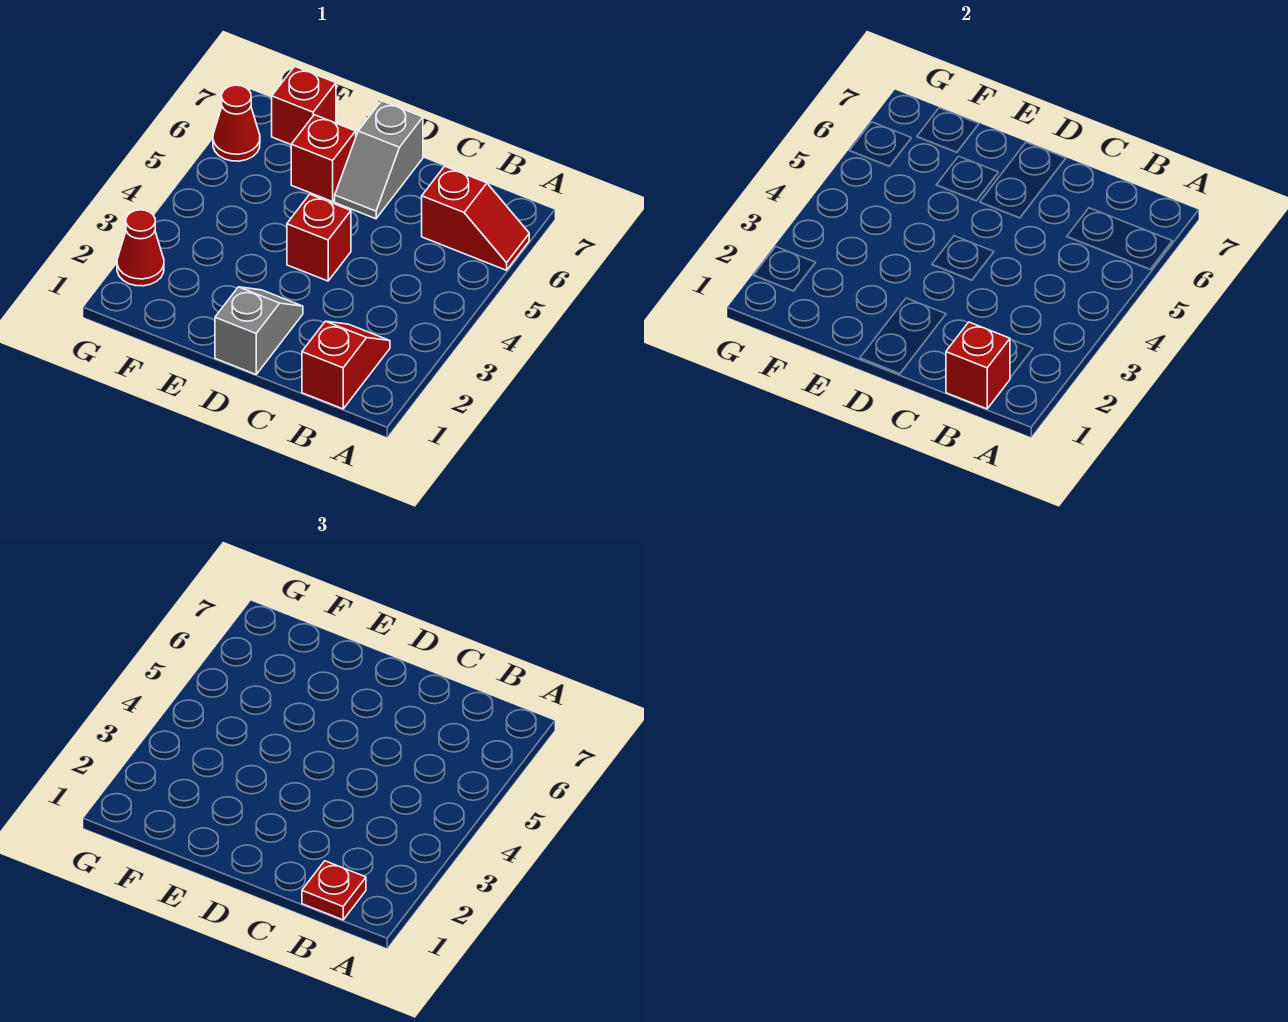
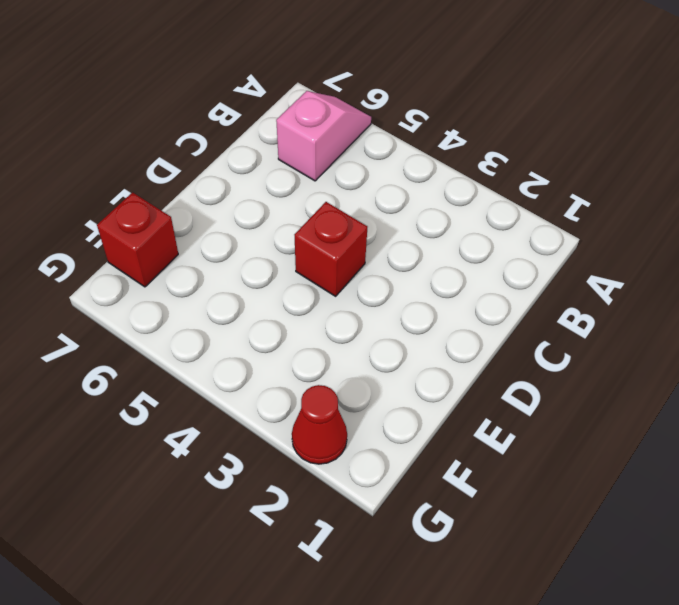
pink 1x2 slope [276,91,371,181] -> red 1x2 slope [422,166,529,270]
none -> red 1x2 slope [302,321,390,409]
none -> grey 1x2 slope [215,287,303,374]

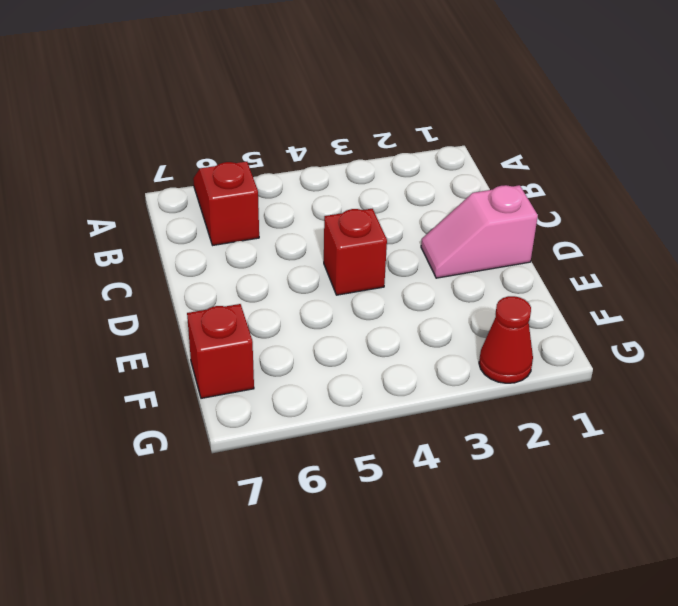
pink 1x2 slope [421,185,538,278] -> grey 1x2 slope [215,287,303,374]
none -> red 1x2 slope [302,321,390,409]
none -> grey 1x2 slope [335,101,423,219]

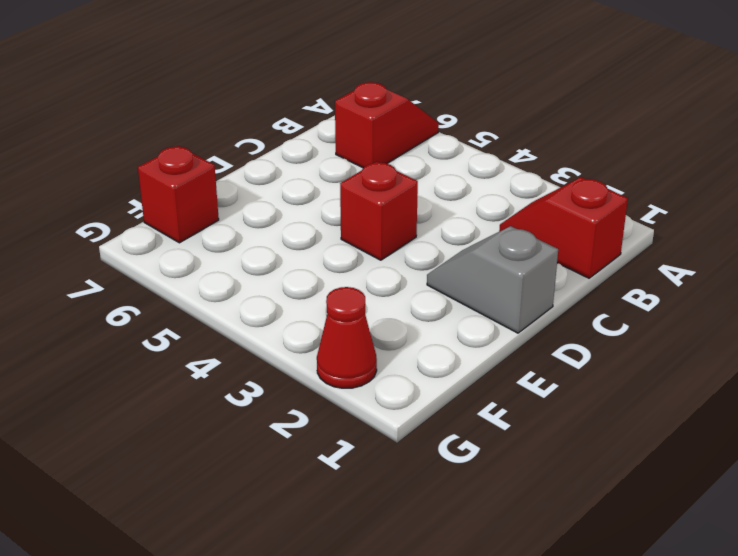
none -> grey 1x2 slope [335,101,423,219]
none -> red 1x1 brick [291,115,356,202]

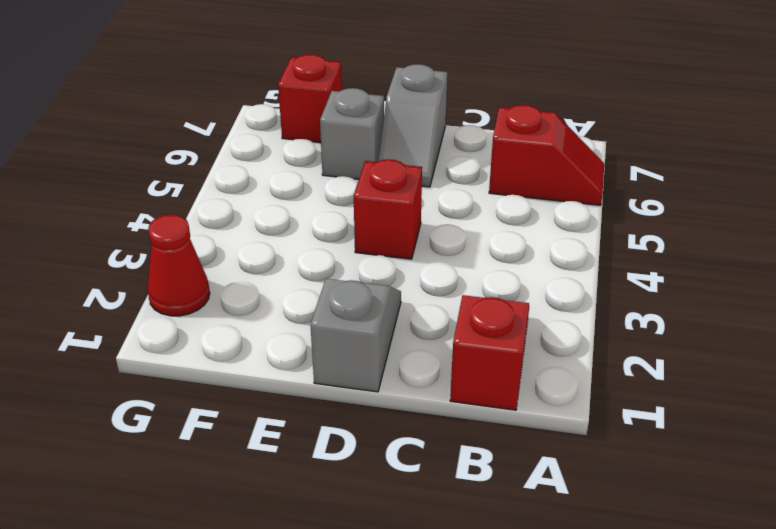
grey 1x1 brick [320,88,384,179] -> red 1x1 brick [291,115,356,202]
none -> red 1x1 cone [213,85,260,161]
none -> red 1x1 brick [946,322,1010,409]

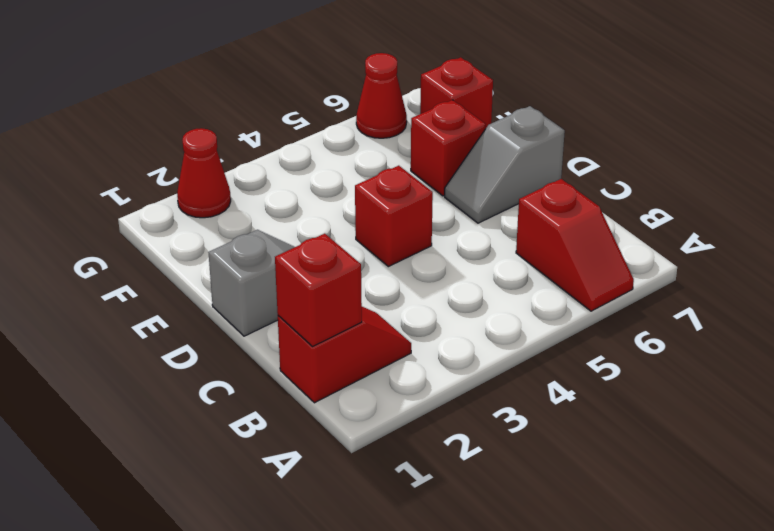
none -> red 1x1 plate [302,861,366,920]

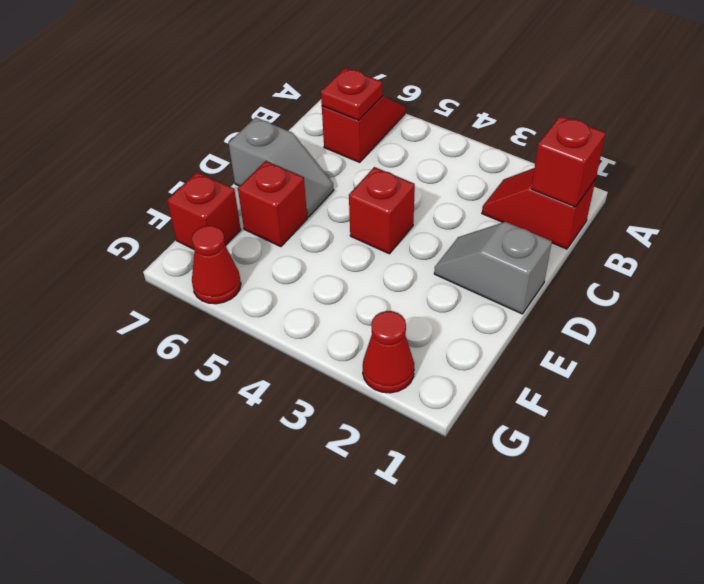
red 1x1 plate [321,68,382,120] -> red 1x1 plate moved to [302,861,366,920]

